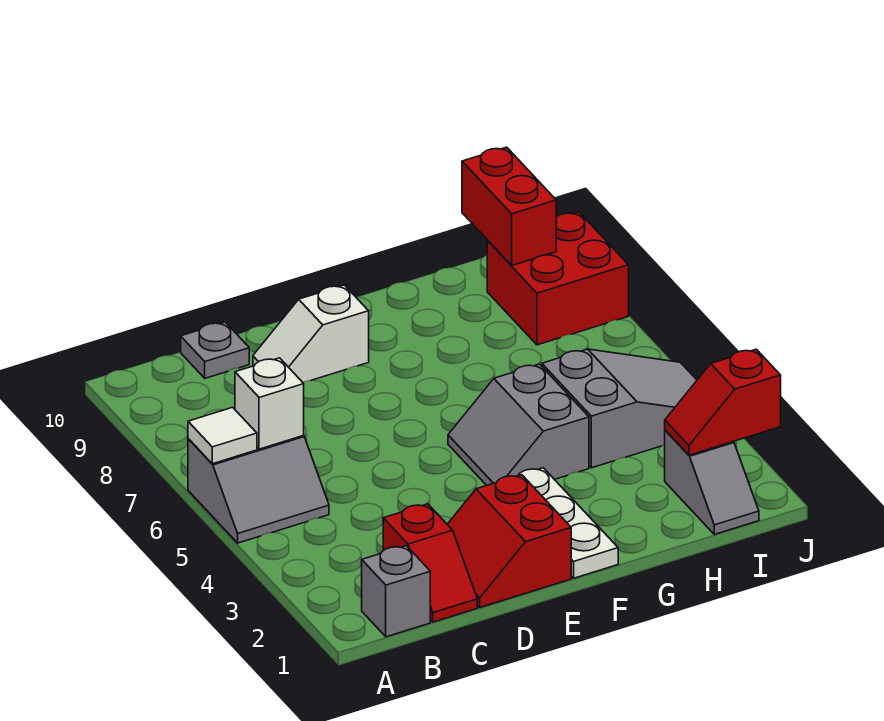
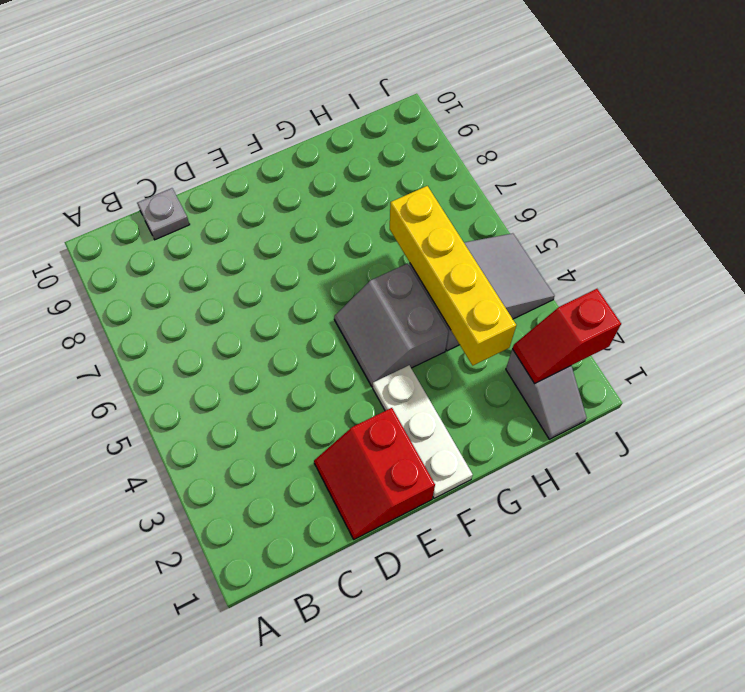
yellow 1x4 brick [390,186,516,365] -> none
none -> grey 2x2 slope [188,436,329,543]
none -> grey 1x1 brick [362,546,430,637]
none -> red 1x2 slope [383,504,477,622]

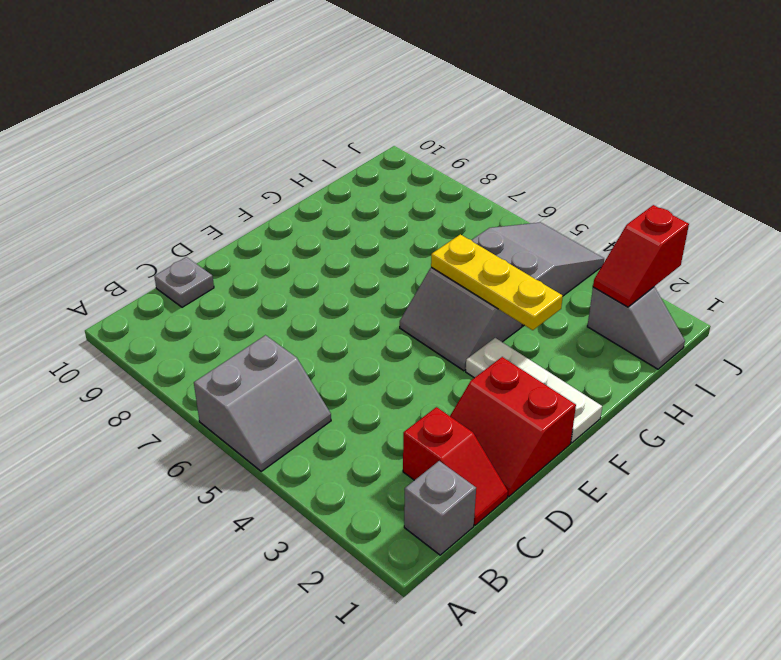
yellow 1x3 plate [431,234,563,330] -> none
none -> white 1x2 slope [253,285,369,382]
none -> red 2x2 brick [487,212,629,345]
none -> white 1x1 tile [188,407,257,464]

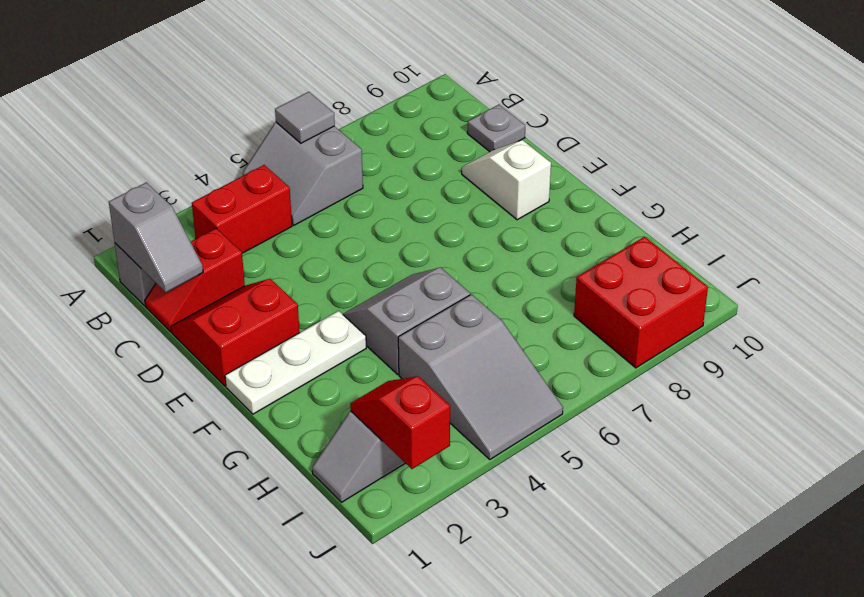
grey 1x1 tile [275,92,335,143] -> white 1x1 tile [188,407,257,464]
grey 1x2 slope [109,182,203,292] -> none
red 1x2 brick [192,165,292,253] -> red 1x2 brick moved to [462,147,556,266]
none -> white 1x1 brick [235,358,304,449]

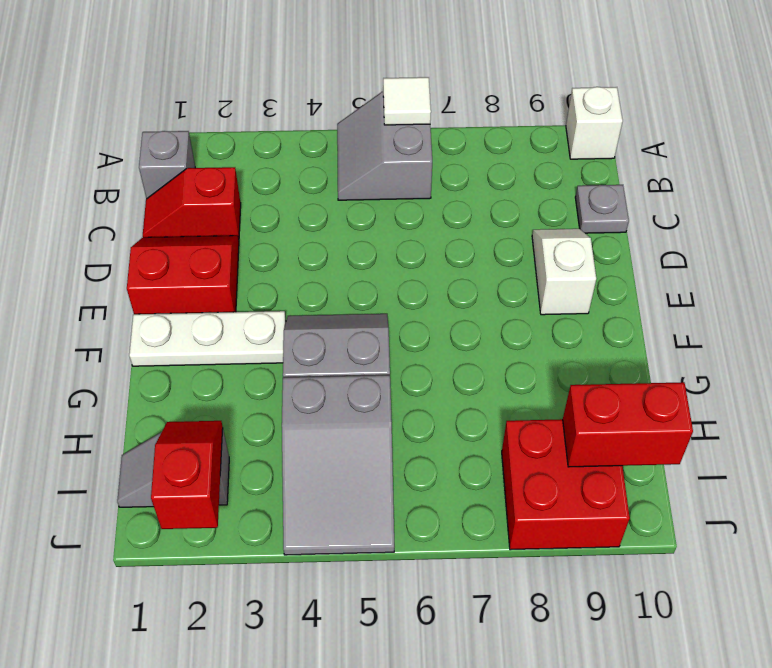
white 1x1 brick [566,87,623,159] -> white 1x1 brick moved to [235,358,304,449]

